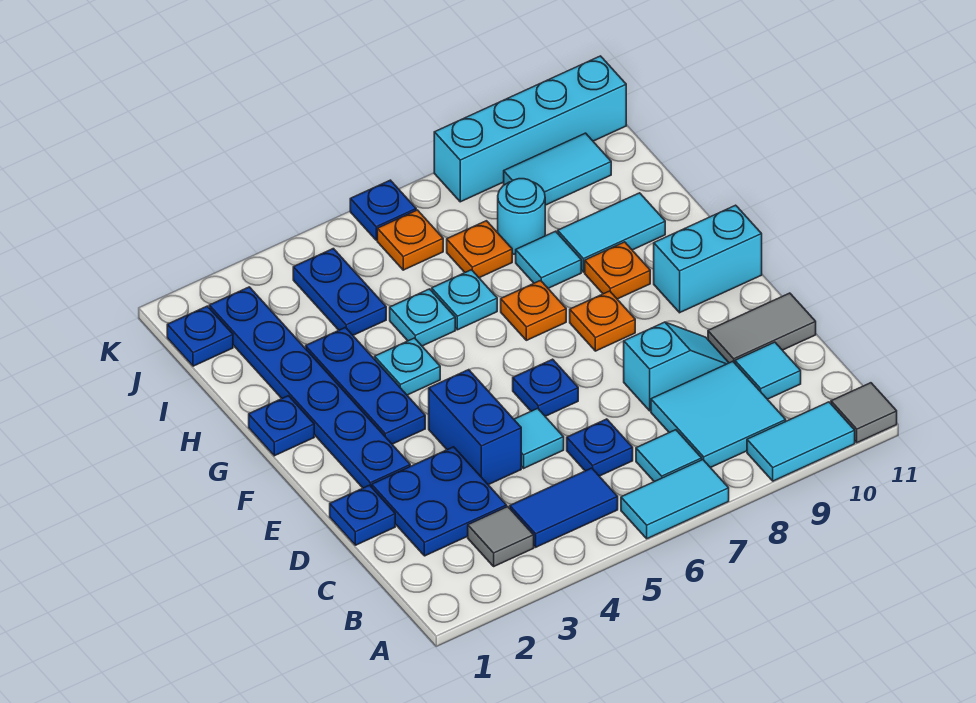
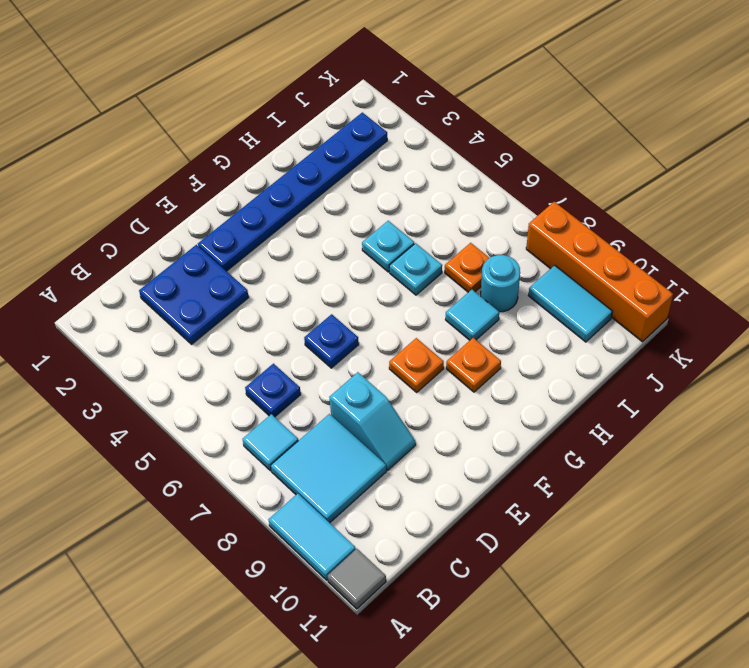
orange 1x4 brick [526,202,673,342] -> cyan 1x4 brick [434,56,626,202]
none -> cyan 1x2 tile [621,460,729,539]
none -> grey 1x1 tile [468,507,534,566]
none -> blue 1x2 tile [510,468,618,547]
none -> cyan 1x1 tile [735,342,801,399]

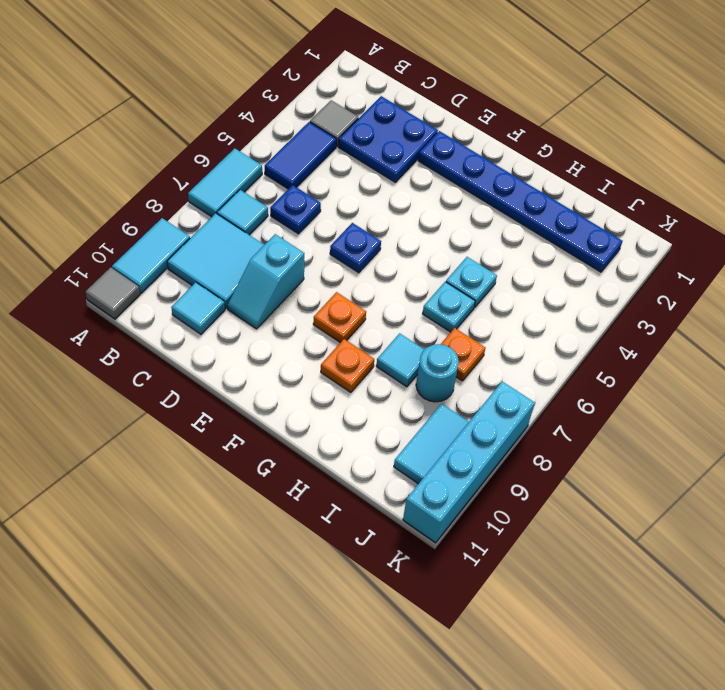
none -> blue 1x1 plate [330,485,395,545]
none -> blue 1x2 brick [429,370,521,485]
none -> cyan 1x1 tile [514,408,564,468]
none -> grey 1x2 tile [708,293,816,363]

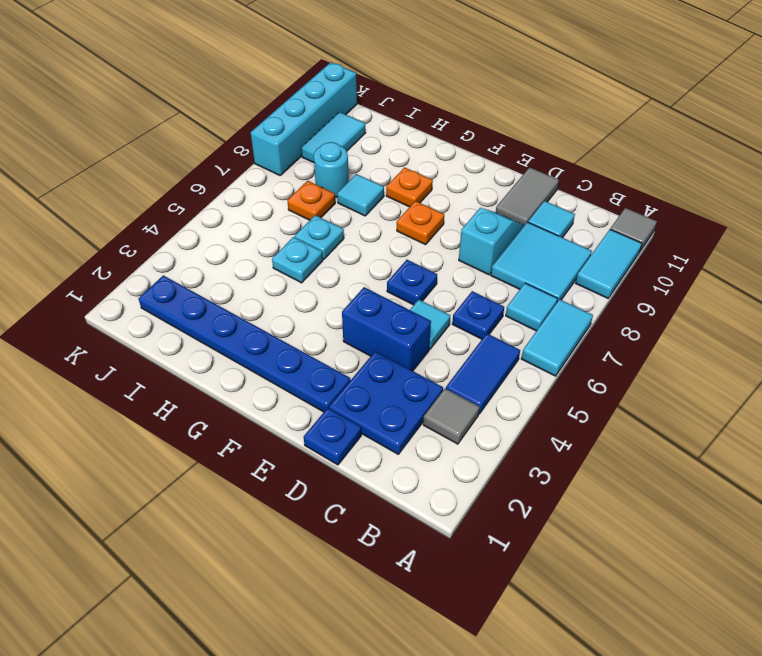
none -> blue 1x3 plate [306,327,425,444]
none -> cyan 1x2 brick [654,205,762,313]
none -> blue 1x1 plate [249,396,314,456]
none -> cyan 1x1 plate [375,338,440,395]

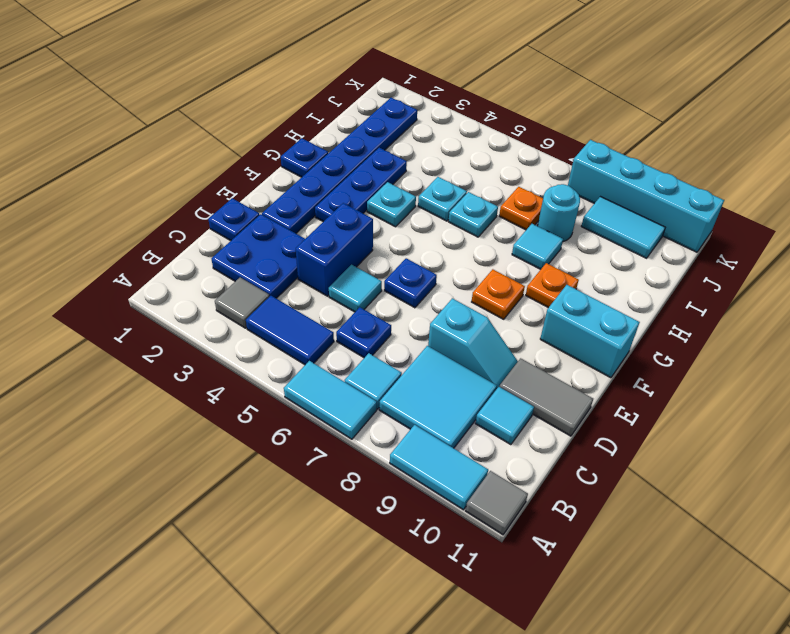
none -> orange 1x1 plate [501,280,566,340]
none -> cyan 1x2 tile [558,193,665,272]
none -> blue 1x2 plate [293,249,386,335]
none -> blue 1x1 plate [167,306,233,366]

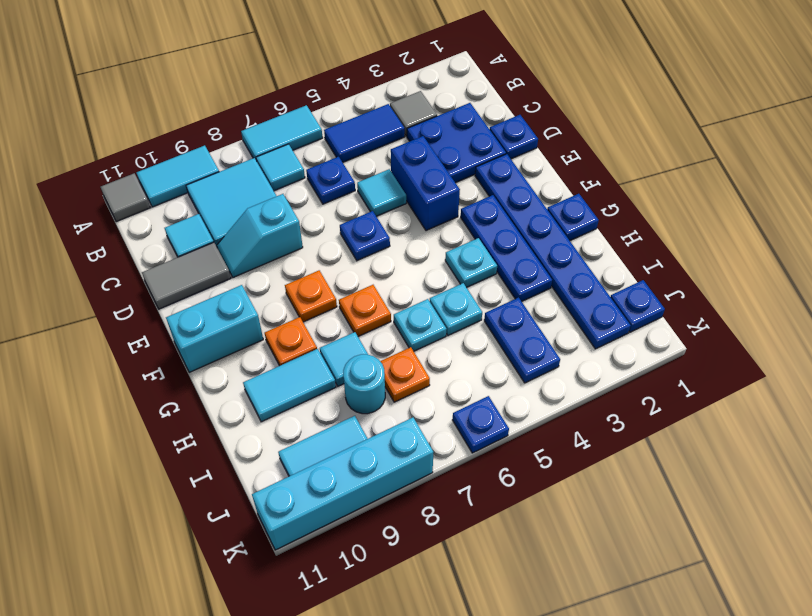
none -> orange 1x1 plate [377,210,443,270]

